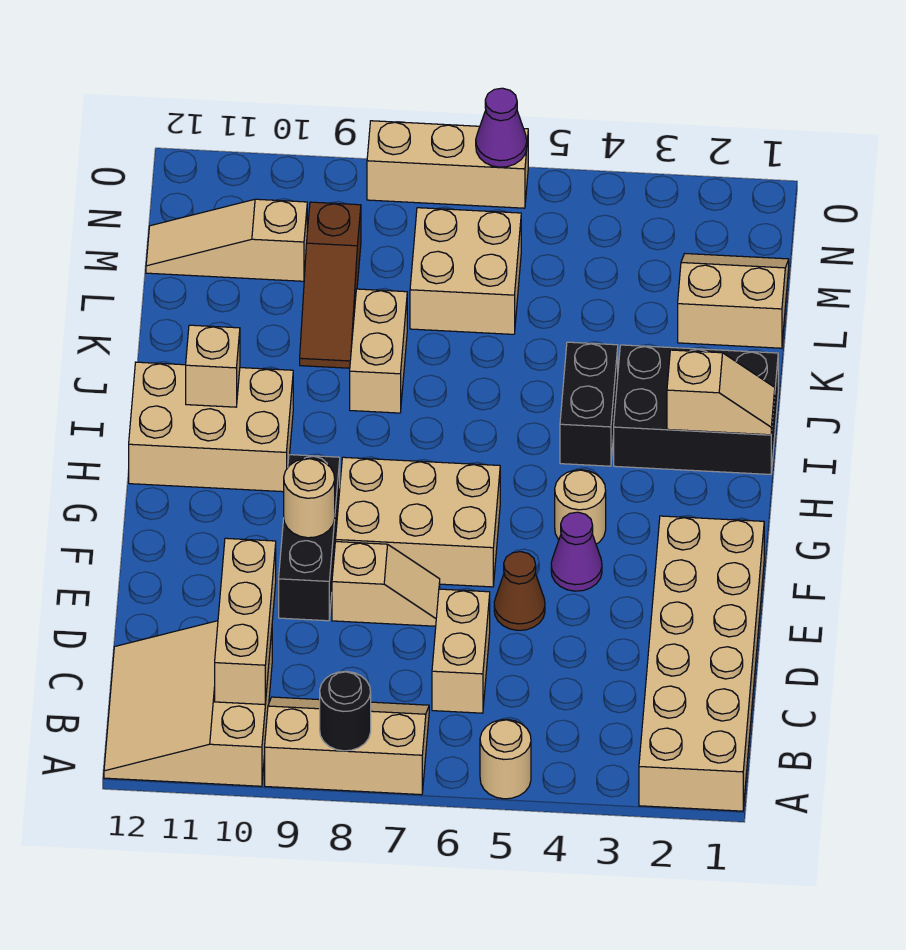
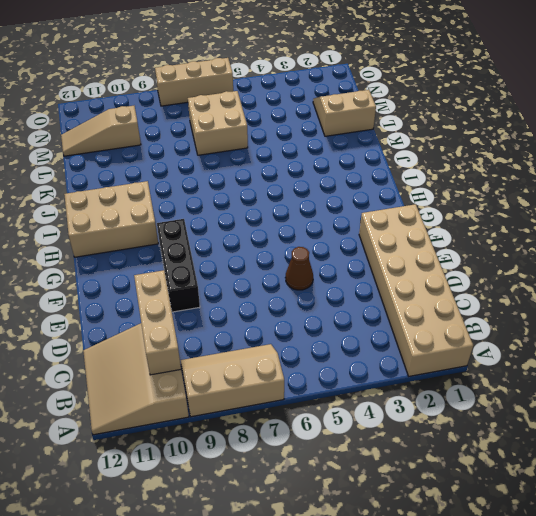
none -> tan 1x1 round brick [480,719,531,799]
none -> tan 1x2 brick [432,589,490,713]
none -> tan 1x2 slope [332,542,440,626]

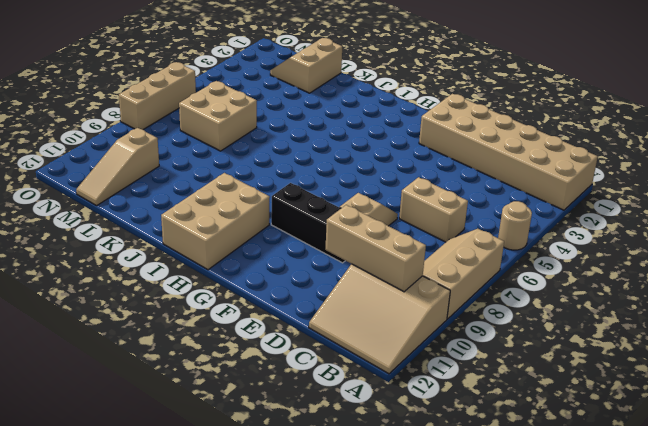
none -> brown 1x1 cone [494,552,545,630]
none -> purple 1x1 cone [551,512,602,591]
none -> tan 2x3 brick [336,457,500,587]

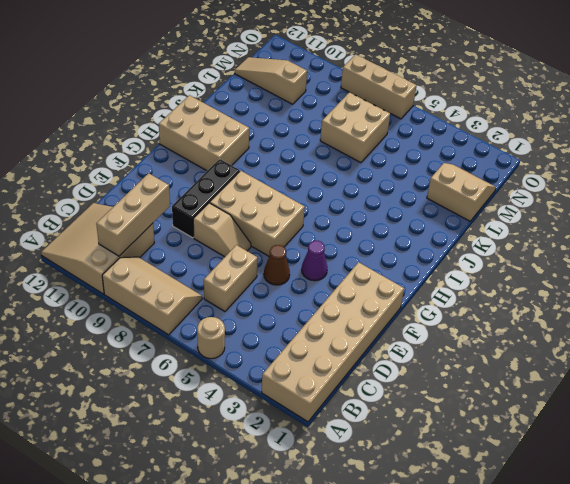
none -> tan 1x1 round brick [555,470,606,544]
none -> black 2x3 brick [614,345,778,474]
none -> black 1x2 brick [560,342,618,466]

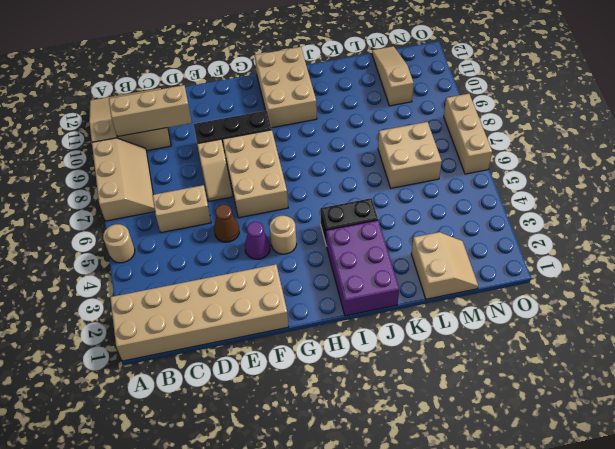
purple 2x3 brick [326,220,399,316] -> black 2x3 brick [614,345,778,474]
none -> tan 1x2 brick [350,289,407,413]
none -> brown 1x3 slope [300,202,361,368]
none -> black 1x1 round brick [320,671,371,751]

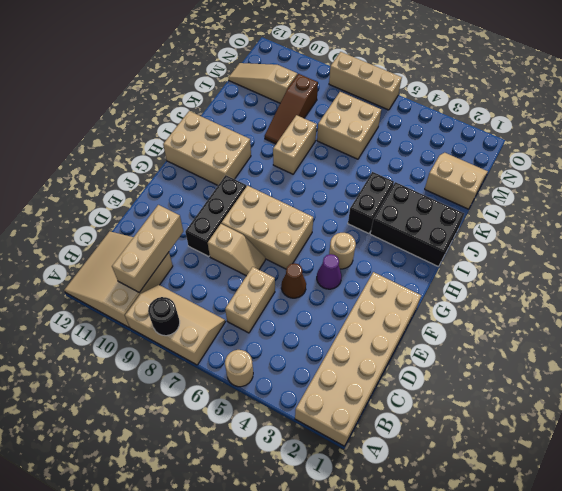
none -> tan 1x1 round brick [284,458,335,538]
none -> tan 1x2 slope [667,350,775,435]
none -> tan 1x1 brick [186,325,240,407]

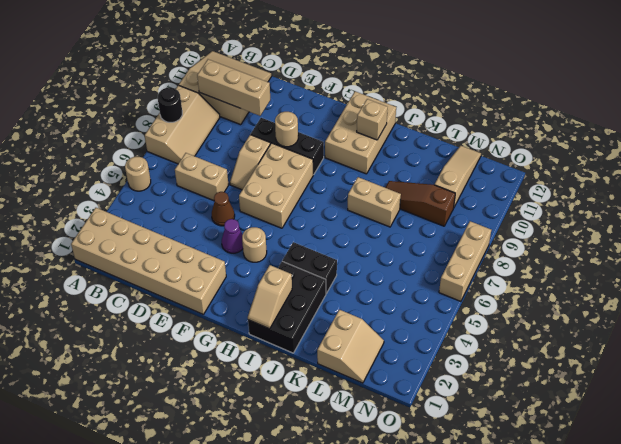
none -> tan 2x2 brick [410,208,521,334]
none -> purple 1x1 cone [476,88,527,167]

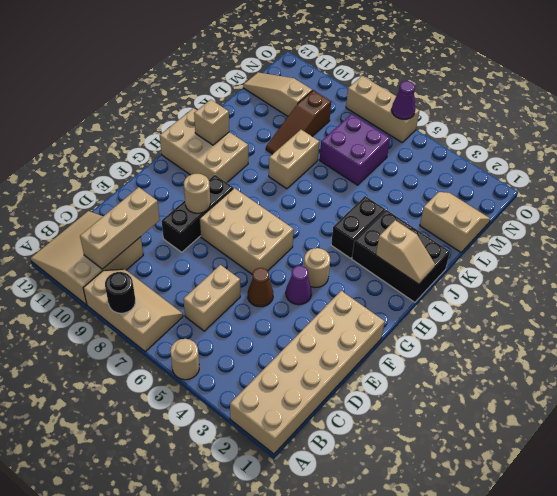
purple 2x2 brick [320,114,390,185] -> tan 2x2 brick [410,208,521,334]
none -> tan 1x2 slope [332,542,440,626]

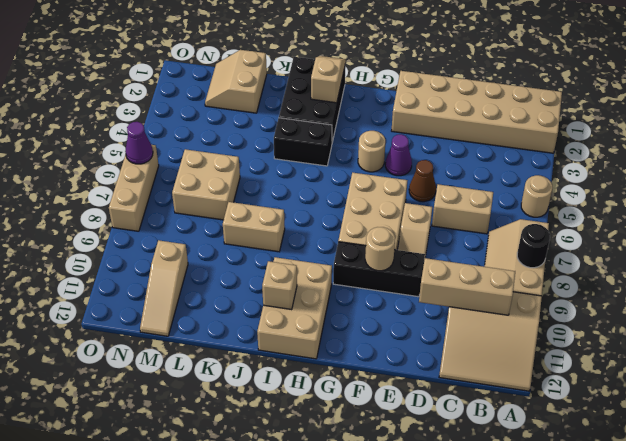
tan 1x2 slope [398,203,432,257] -> tan 1x2 slope turned to [332,542,440,626]
none -> brown 1x3 slope [300,202,361,368]

